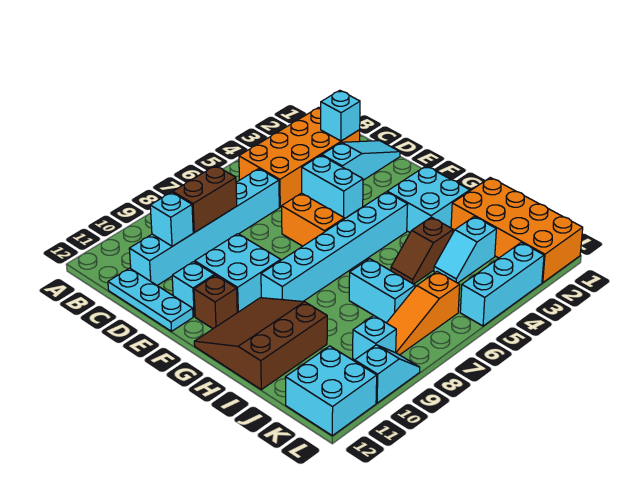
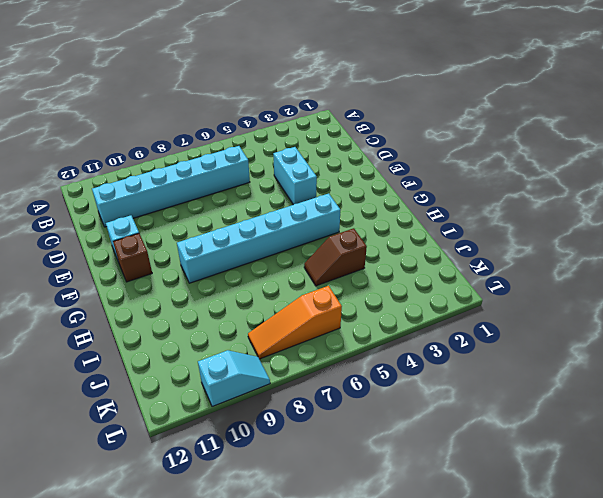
none -> orange 2x4 brick [239,107,360,207]
none -> cyan 1x3 plate [108,268,193,331]
none -> cyan 1x3 slope [322,141,400,180]

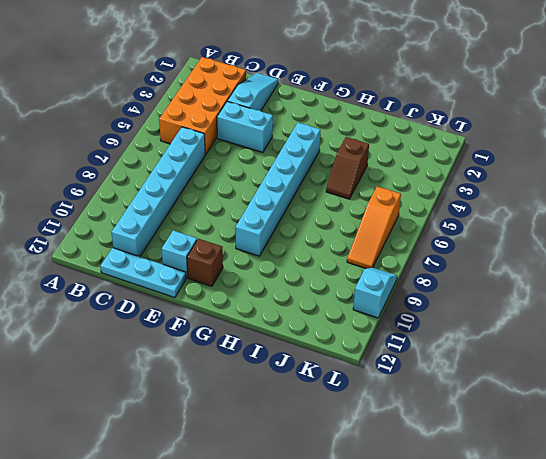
none -> orange 1x2 brick [282,193,344,246]
none -> cyan 2x2 brick [195,234,281,313]
none -> cyan 2x2 brick [387,166,470,232]

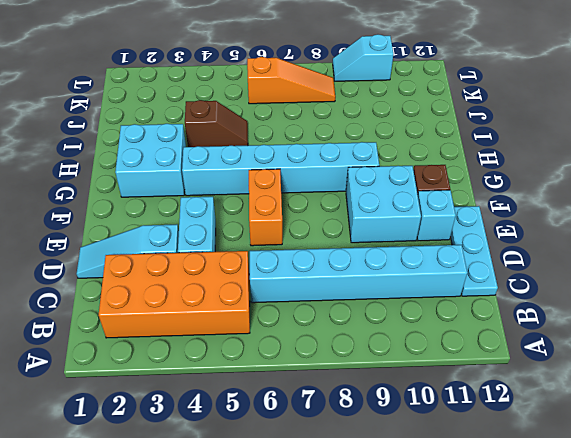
none -> brown 3x3 slope [194,298,327,390]
none -> orange 2x4 brick [451,178,583,283]
none -> cyan 1x2 brick [349,259,415,323]

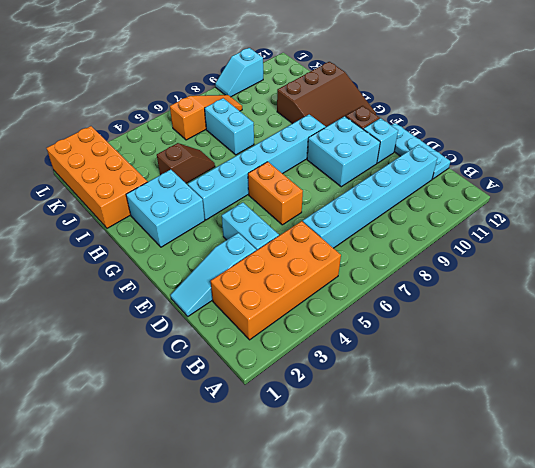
none -> cyan 1x2 slope [434,216,496,283]
none -> cyan 1x1 brick [353,315,396,360]
none -> cyan 2x2 brick [285,346,377,436]

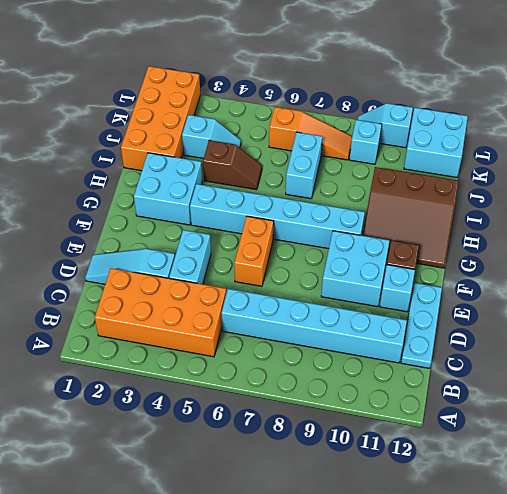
none -> cyan 1x3 brick [460,243,544,326]
none -> cyan 1x1 brick [321,90,360,141]
none -> brown 1x2 brick [173,166,237,233]

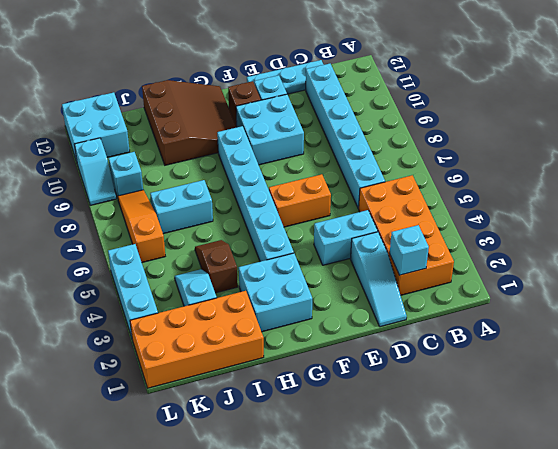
none -> brown 1x2 brick [173,166,237,233]
none -> cyan 1x1 brick [150,192,193,246]

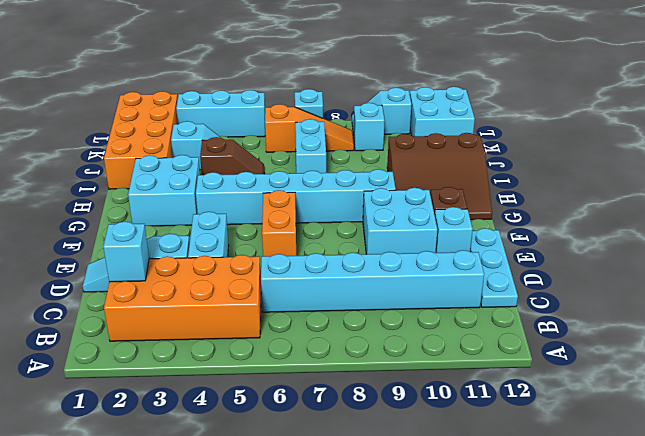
cyan 1x1 brick [295,89,323,118] -> cyan 1x1 brick moved to [150,192,193,246]
none -> brown 1x2 brick [173,166,237,233]

